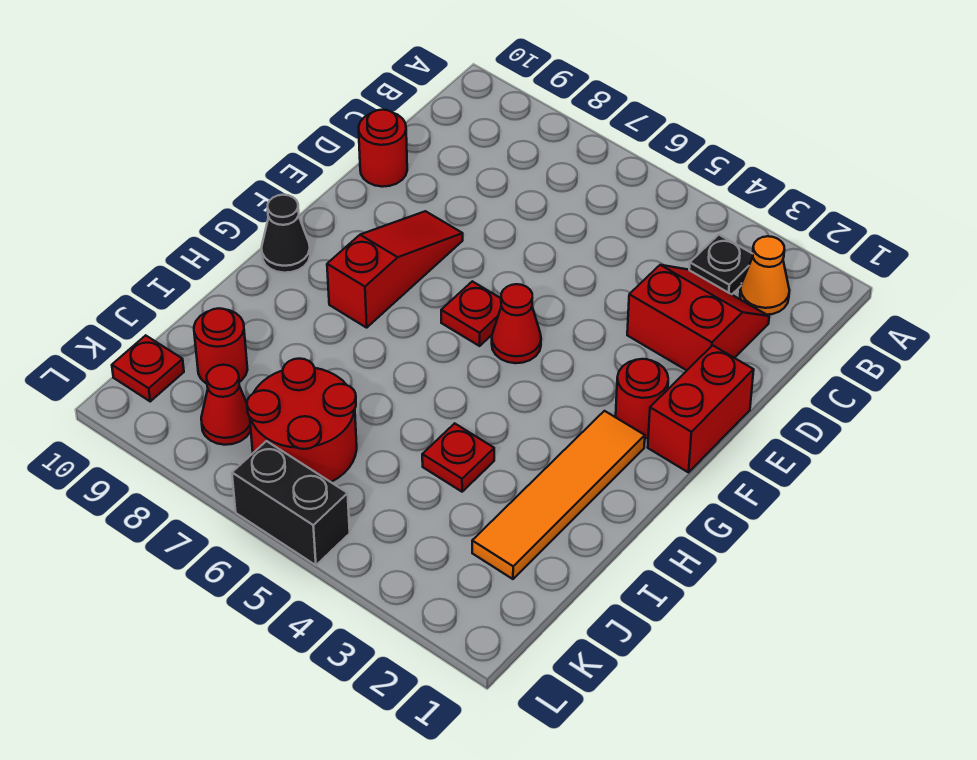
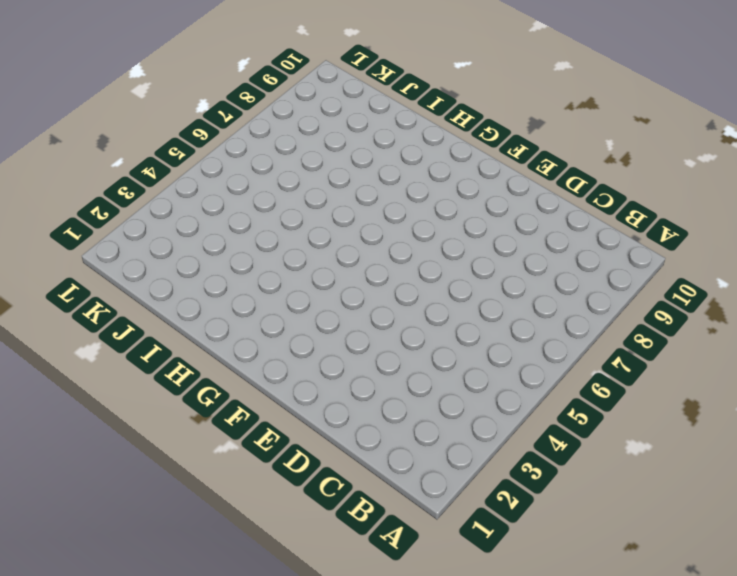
none -> orange 1x1 cone [740,236,790,315]
none -> black 1x1 plate [689,235,753,294]
none -> red 2x2 slope [627,265,769,370]

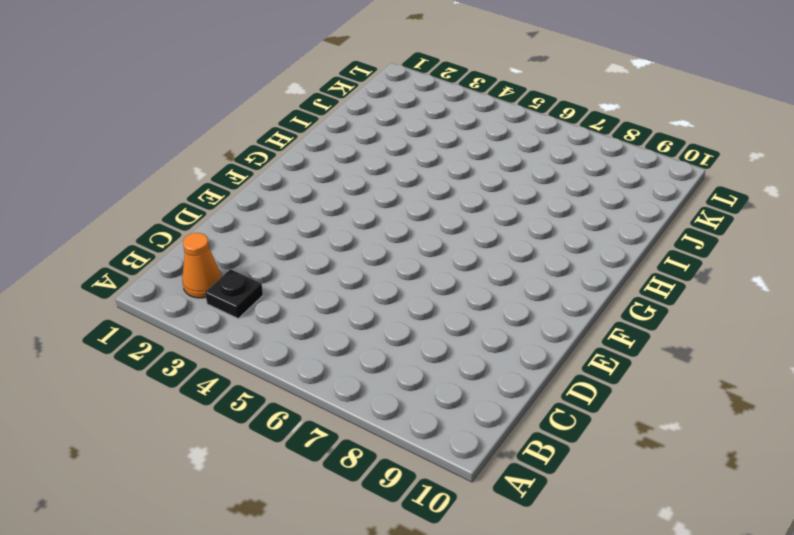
none -> red 2x2 slope [627,265,769,370]
none -> red 1x1 round brick [359,110,407,187]
none -> red 1x2 brick [648,345,754,472]

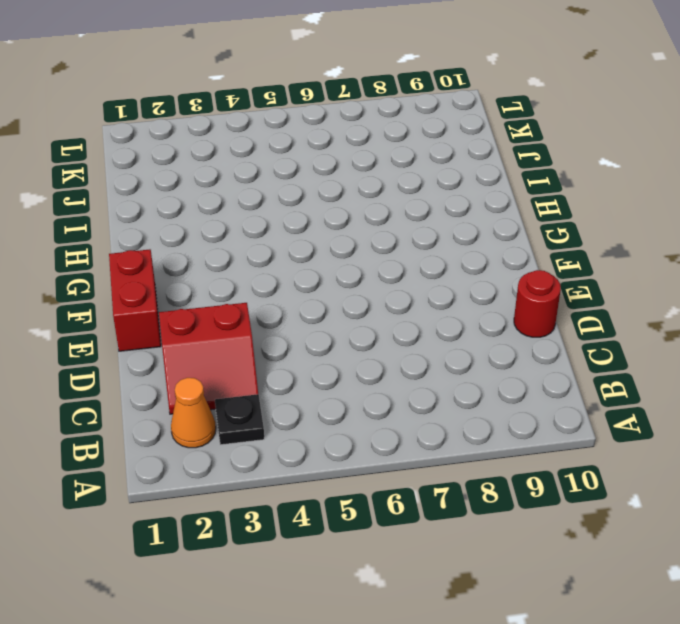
none -> red 1x3 slope [327,211,463,328]
none -> red 1x1 round brick [616,359,668,438]
none -> red 1x1 cone [492,284,541,363]

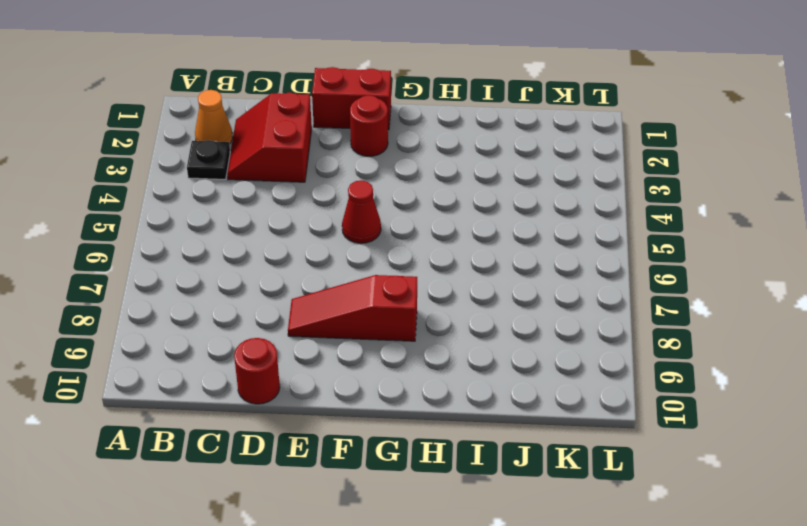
none -> red 1x1 plate [441,281,501,346]
none -> orange 1x4 tile [472,411,645,579]
none -> black 1x1 cone [262,195,310,273]

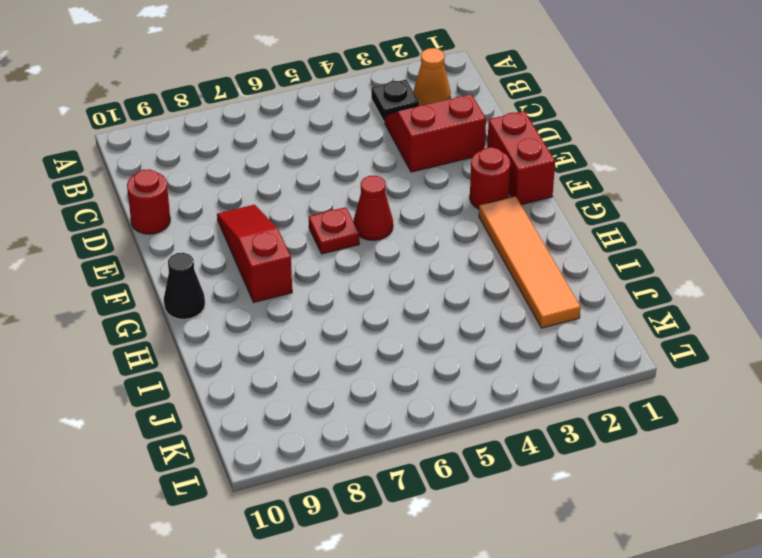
none -> red 1x1 plate [422,423,494,492]
none -> red 2x2 round brick [247,359,357,482]
none -> red 1x1 round brick [194,308,248,384]

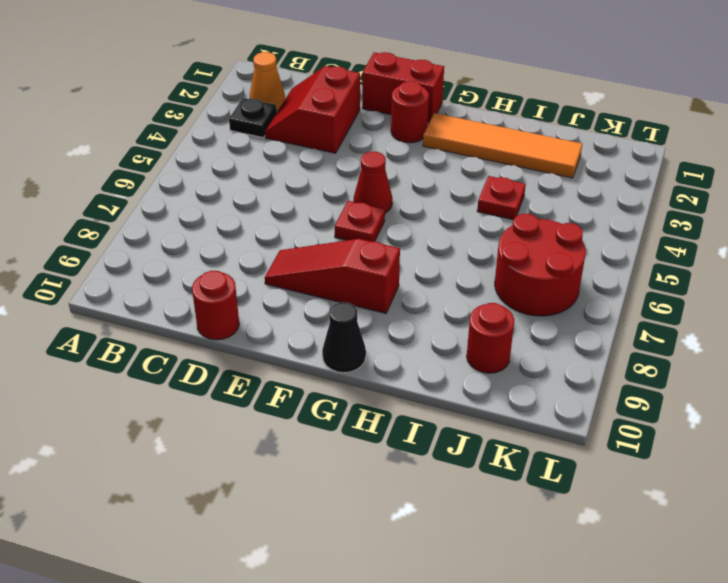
none -> red 1x1 cone [201,365,251,445]
none -> red 1x1 plate [112,335,184,401]
none -> black 1x2 brick [232,441,350,565]

